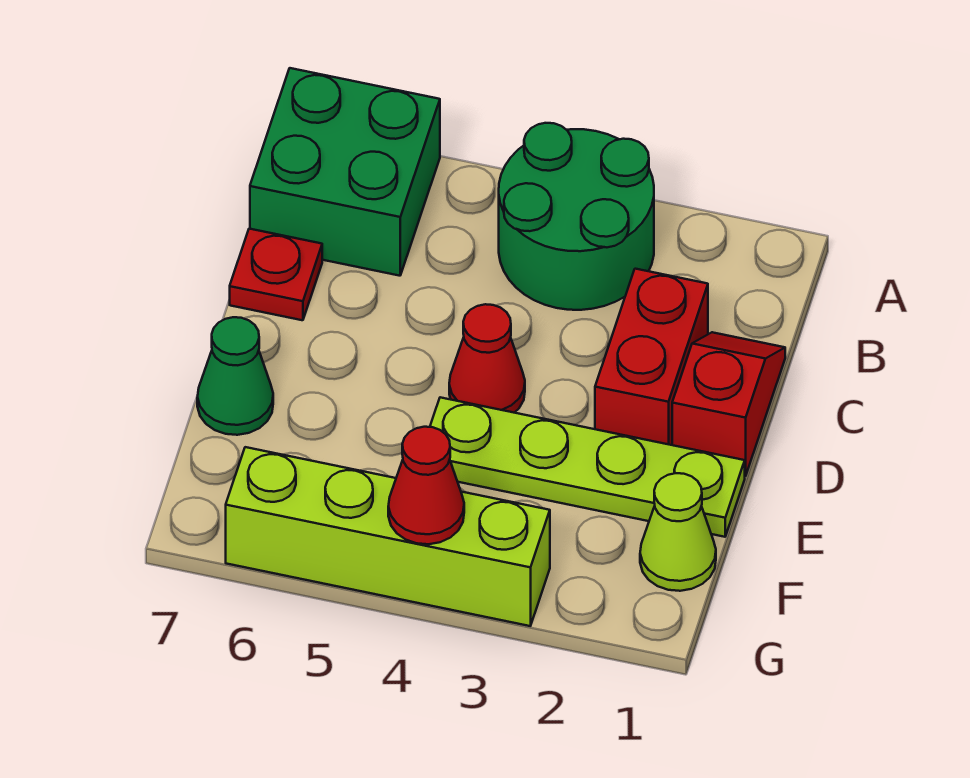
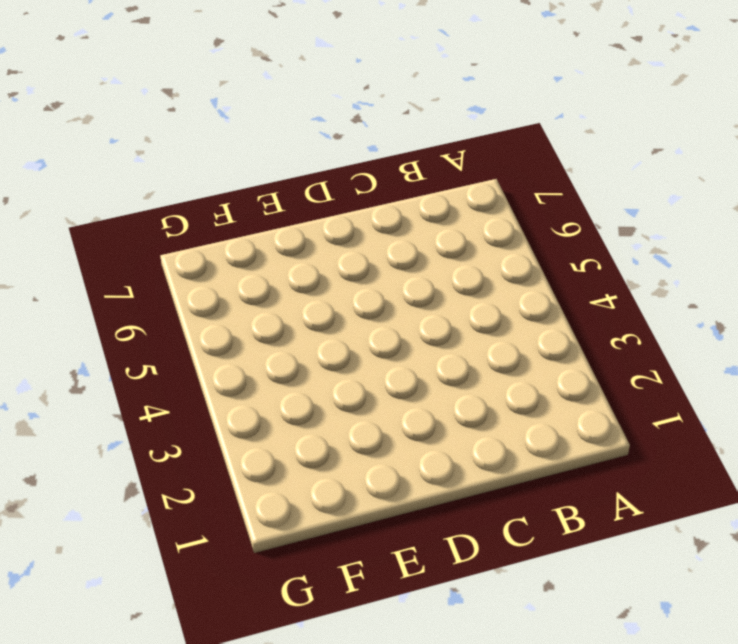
none -> green 2x2 round brick [499,123,654,310]
none -> green 2x2 brick [250,68,440,276]

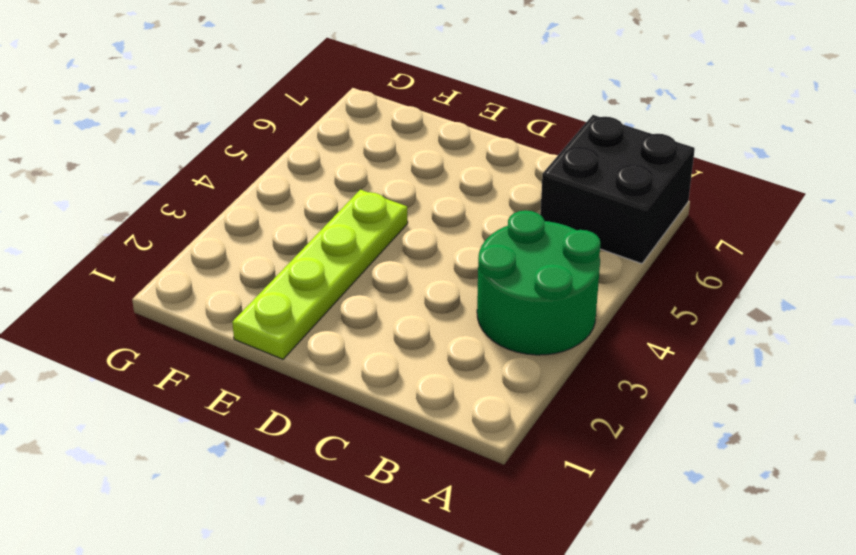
black 2x2 brick [540,115,695,264] -> green 2x2 brick [250,68,440,276]
none -> red 1x2 slope [672,332,785,476]
none -> red 1x2 brick [595,269,708,445]

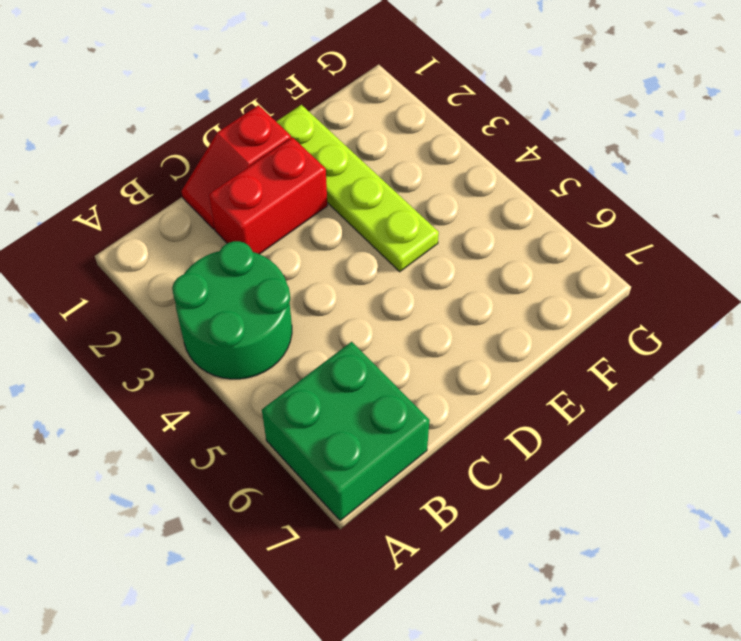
none -> red 1x1 plate [230,229,322,320]
none -> red 1x1 cone [449,304,525,413]

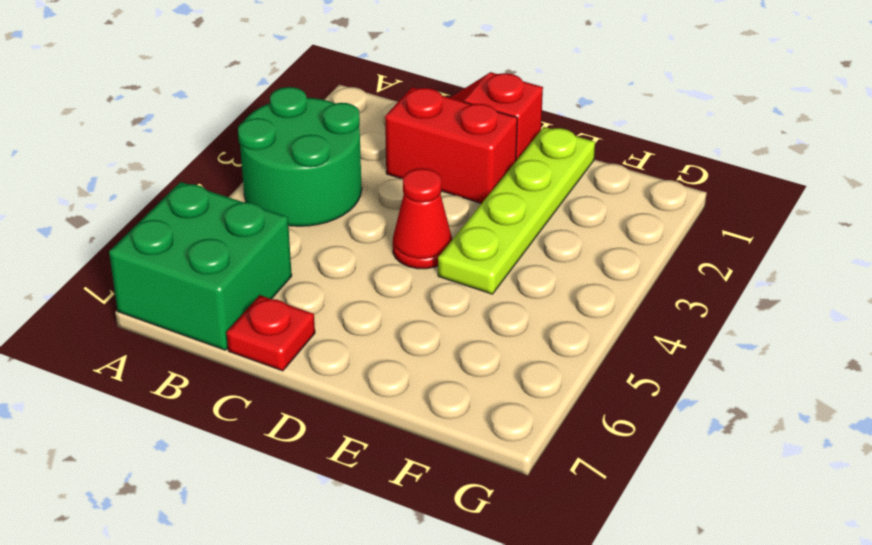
none -> green 1x1 cone [197,317,273,435]
none -> lime 1x1 cone [640,473,716,591]

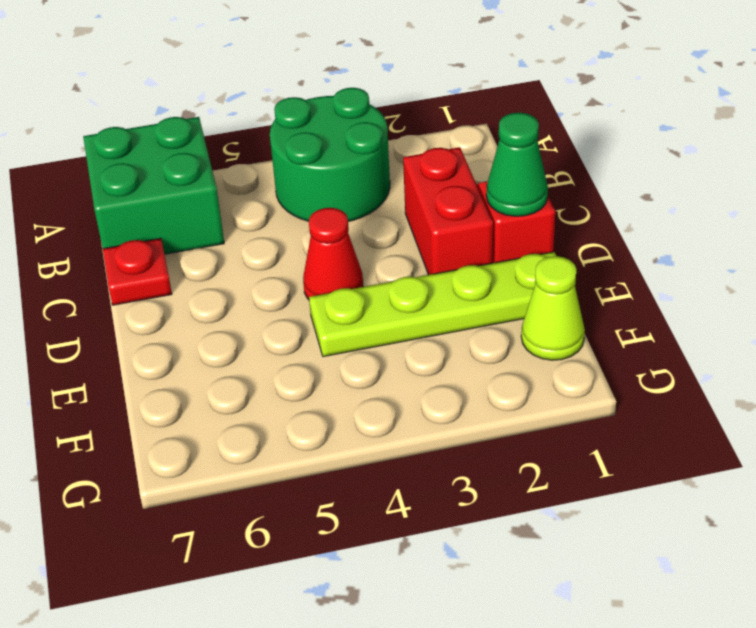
green 1x1 cone [486,113,548,216] -> green 1x1 cone moved to [197,317,273,435]
none -> lime 1x4 brick [226,447,550,626]
none -> red 1x1 cone [388,427,464,544]

